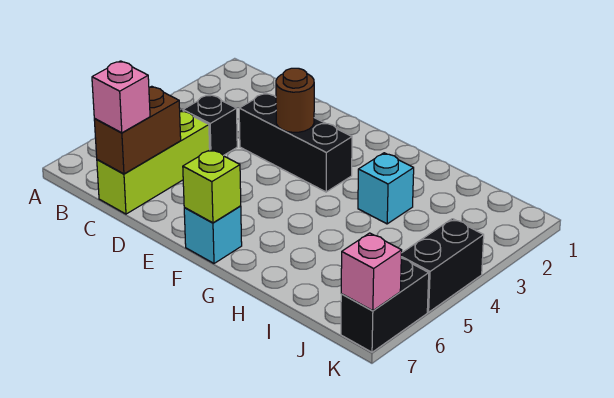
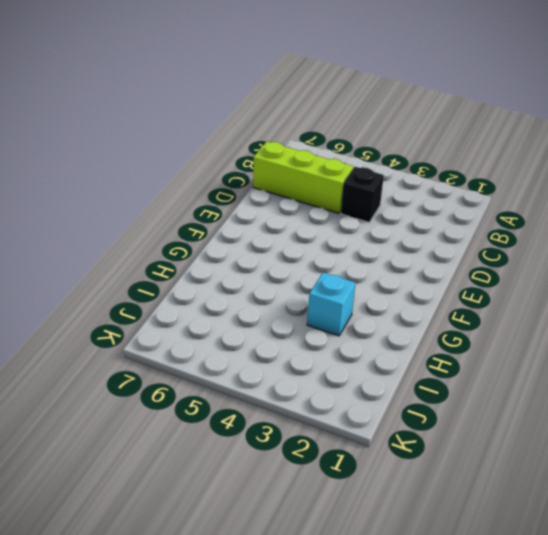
none -> black 1x3 brick [239,93,352,192]
none -> cyan 1x1 brick [184,206,242,263]
none -> black 1x2 brick [401,219,484,312]

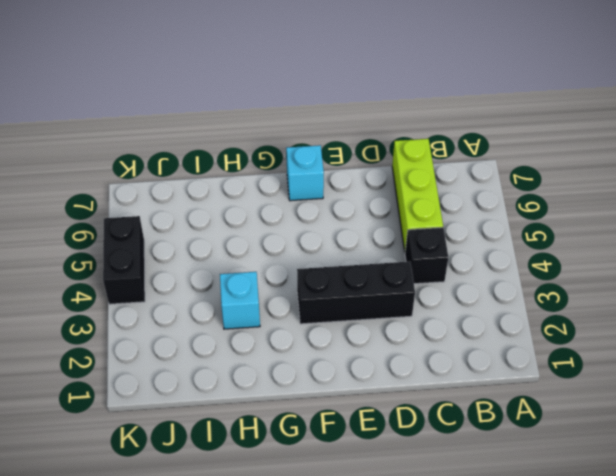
none -> black 1x2 brick [341,258,429,352]
none -> brown 1x2 brick [94,86,181,174]
none -> brown 1x1 round brick [276,68,314,132]

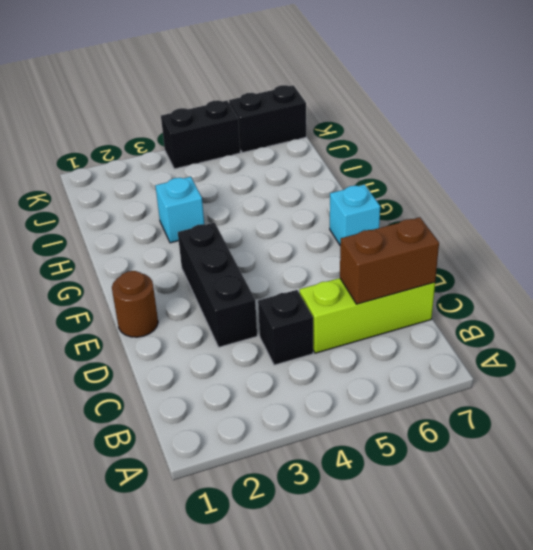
brown 1x1 round brick [112,271,158,337] -> brown 1x1 round brick moved to [276,68,314,132]
none -> lime 1x1 brick [183,150,241,223]
none -> pink 1x1 brick [341,233,402,311]
none -> pink 1x1 brick [92,61,150,133]

